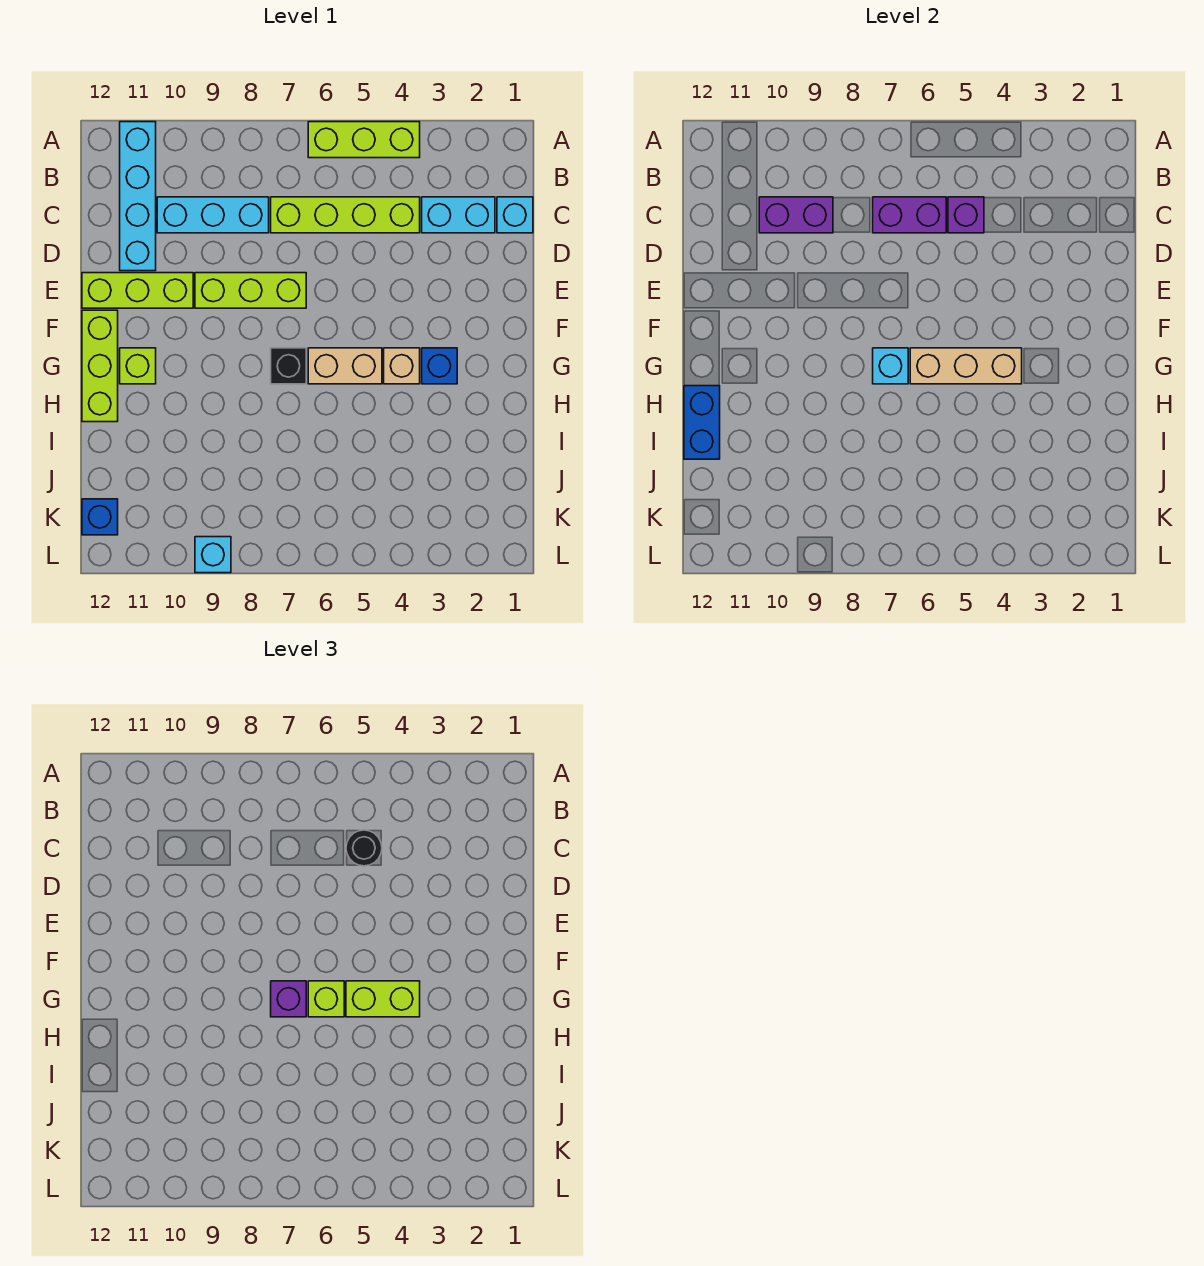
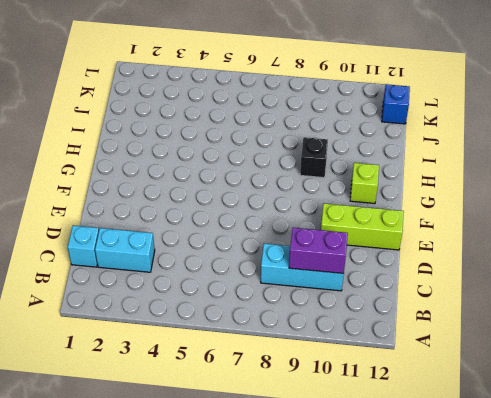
black 1x1 brick [300,137,328,178] -> black 1x1 brick moved to [271,348,306,384]
none -> lime 1x3 brick [308,122,420,158]
none -> cyan 1x4 brick [120,122,156,271]
none -> lime 1x4 brick [271,197,420,233]

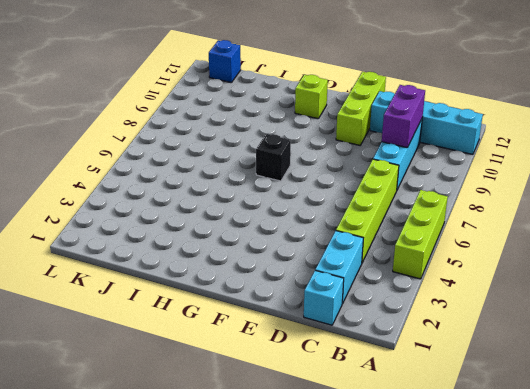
none -> lime 1x3 brick [195,273,306,308]
none -> lime 1x3 brick [82,310,118,422]
none -> blue 1x1 brick [422,348,457,384]

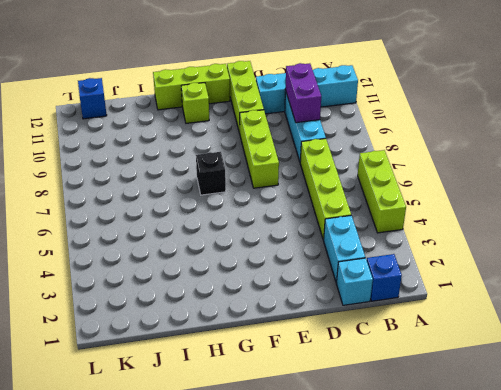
blue 1x1 brick [367,254,402,301] -> blue 1x1 brick moved to [422,348,457,384]
none -> tan 1x1 brick [384,348,420,384]
none -> tan 1x2 brick [308,348,382,384]
none -> cyan 1x1 brick [195,537,231,573]

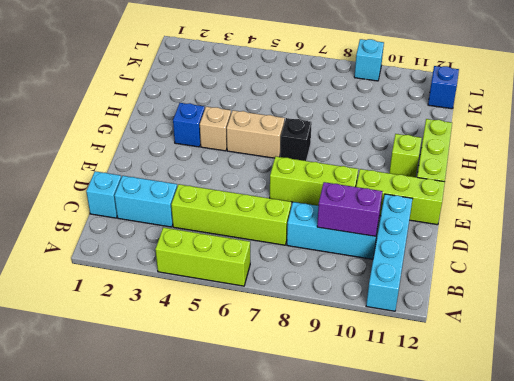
none -> purple 1x1 brick [948,197,984,233]
none -> purple 1x2 brick [873,197,946,233]
none -> tan 1x3 brick [910,348,1022,384]

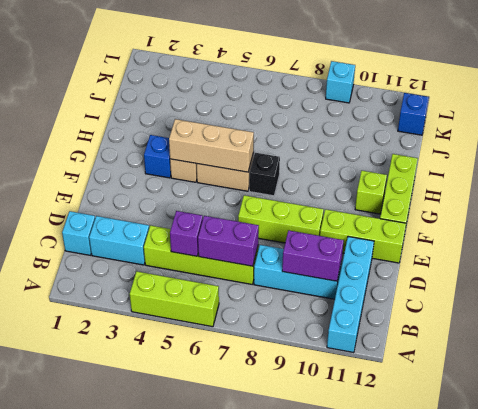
none -> cyan 1x1 brick [873,348,908,384]
none -> blue 1x2 brick [684,386,720,459]
none -> black 1x1 round brick [346,830,382,866]

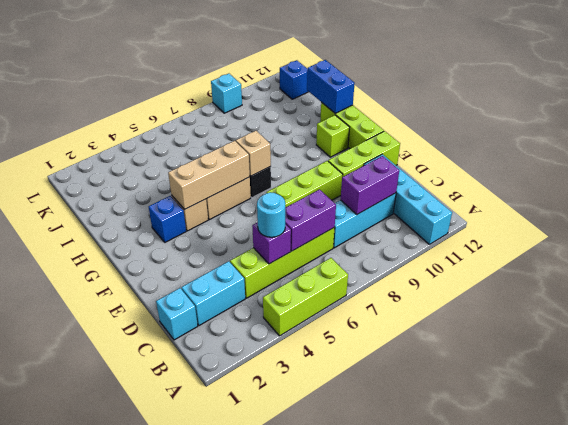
cyan 1x1 round brick [257,192,285,237] -> black 1x1 round brick [346,830,382,866]
tan 1x1 brick [236,131,271,176] -> cyan 1x1 brick [873,348,908,384]
none -> lime 1x2 brick [346,981,420,1017]
none -> lime 1x1 brick [308,981,344,1017]
none -> purple 1x1 brick [271,981,306,1017]

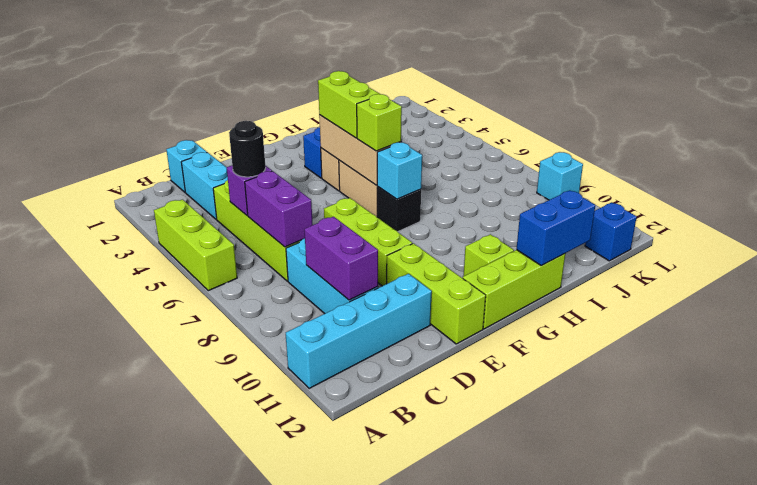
none -> purple 1x1 brick [271,981,306,1017]

